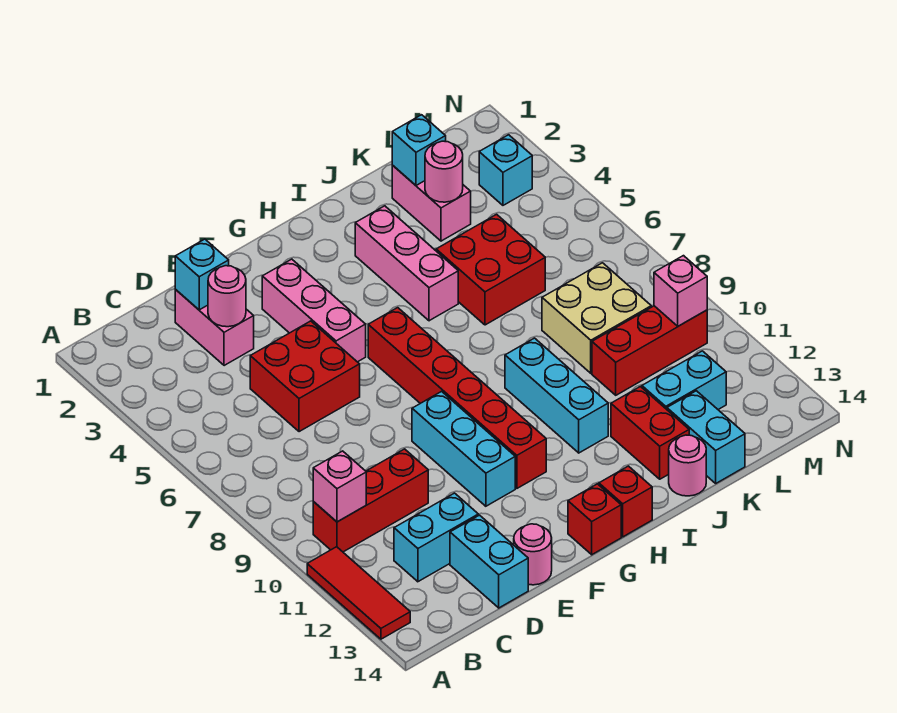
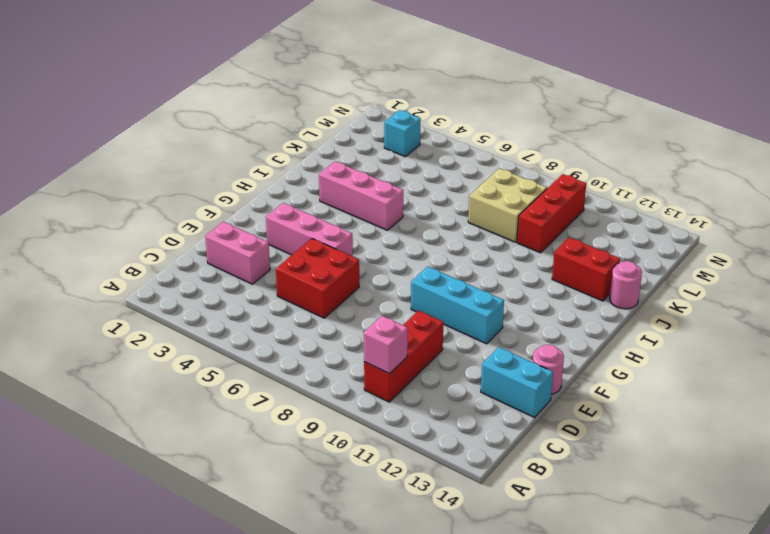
none -> red 1x3 tile [307,547,410,639]
none -> cyan 1x2 brick [394,493,478,582]
none -> red 1x6 brick [368,308,546,488]

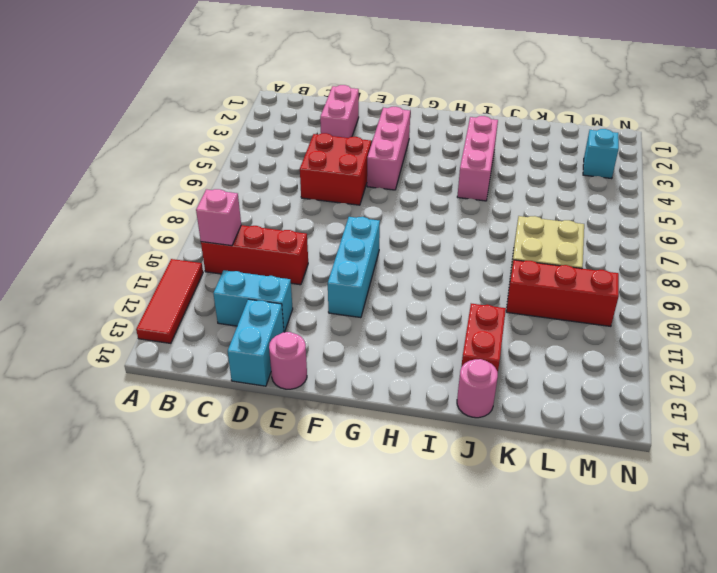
none -> red 1x6 brick [368,308,546,488]
none -> red 1x1 brick [568,484,621,555]
none -> red 1x1 brick [599,466,652,537]

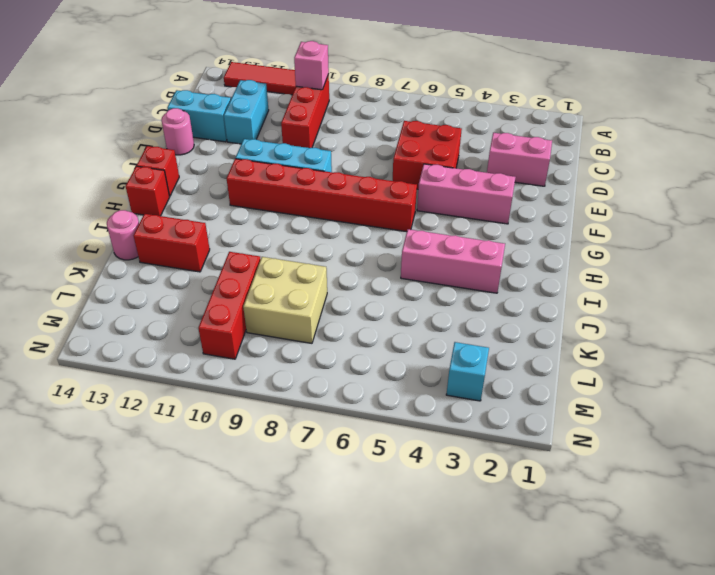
none -> cyan 1x3 brick [505,338,608,453]
none -> red 2x2 brick [436,214,545,325]
none -> pink 1x2 brick [392,165,471,241]

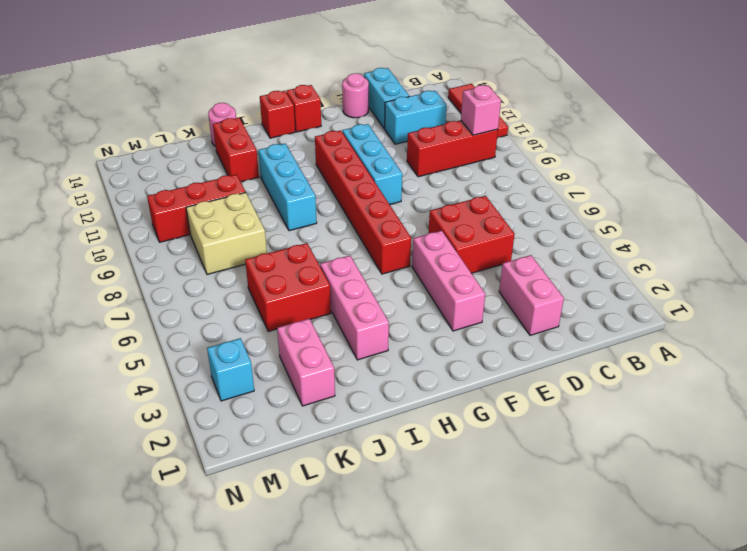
none -> cyan 1x2 brick [642,351,726,409]
none -> cyan 1x2 brick [667,391,745,483]
none -> cyan 1x1 brick [175,239,229,310]

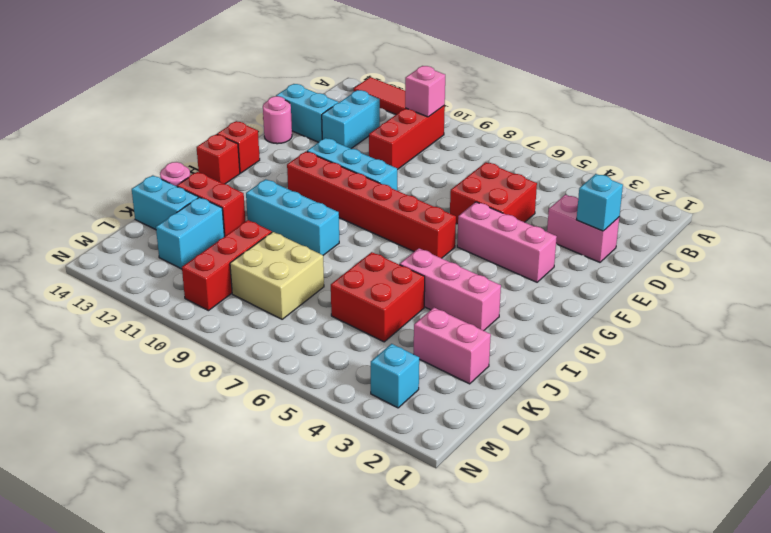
none -> pink 1x1 round brick [208,266,246,327]
none -> cyan 1x1 brick [392,115,446,185]
none -> pink 1x1 round brick [425,141,463,202]

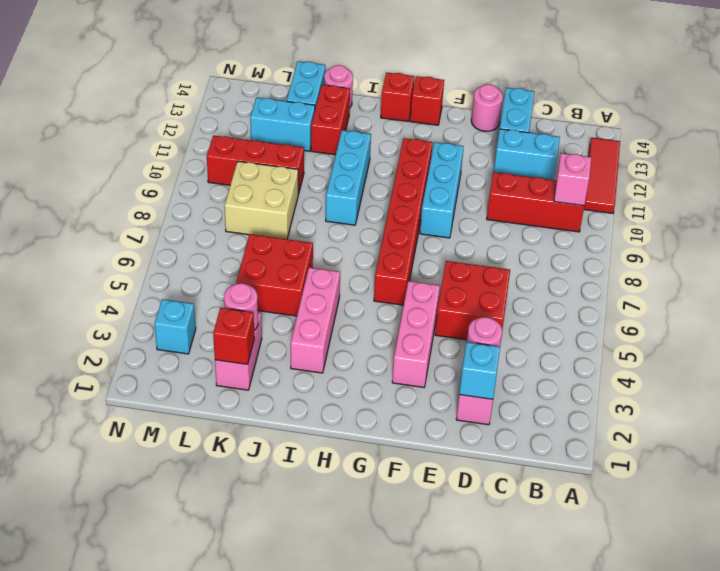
red 1x1 brick [213,308,254,364] -> cyan 1x1 brick [392,115,446,185]
none -> pink 1x1 brick [654,256,707,326]

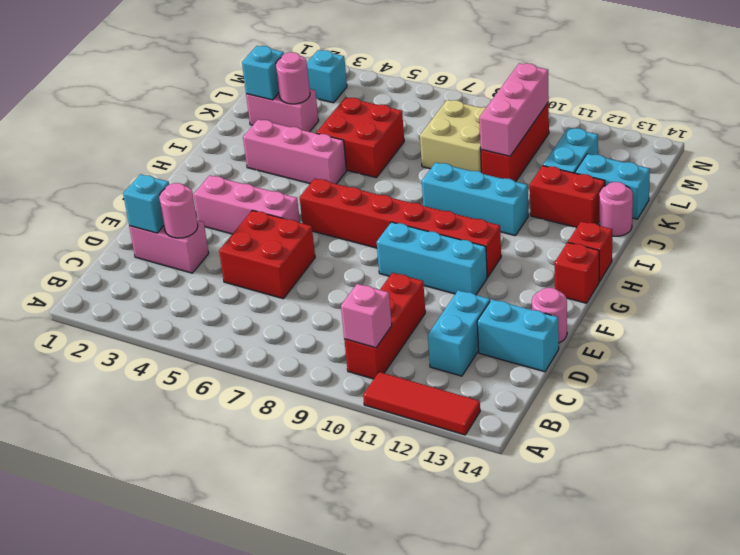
pink 1x3 brick [479,63,549,156] -> pink 1x1 brick [654,256,707,326]

